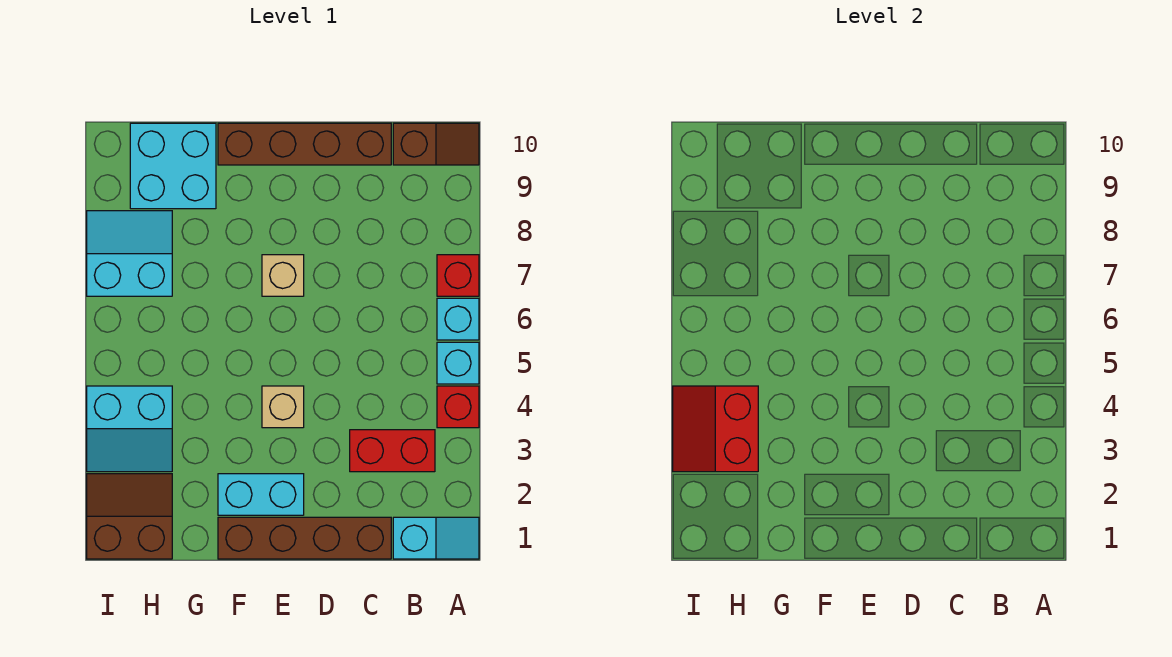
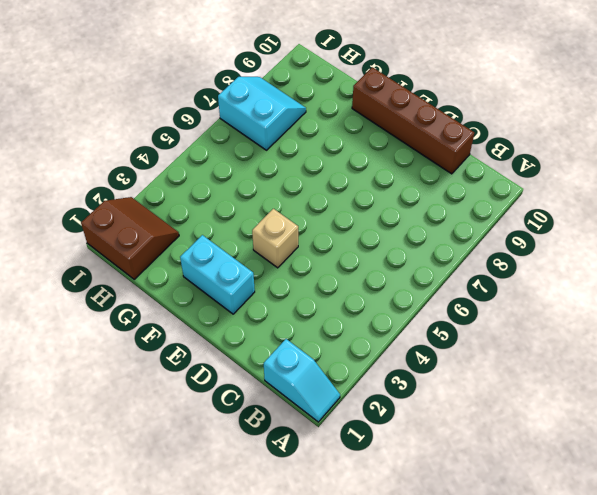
none -> red 1x1 brick [437,386,479,428]
none -> cyan 1x1 brick [437,342,479,384]
none -> cyan 1x1 brick [437,298,479,340]

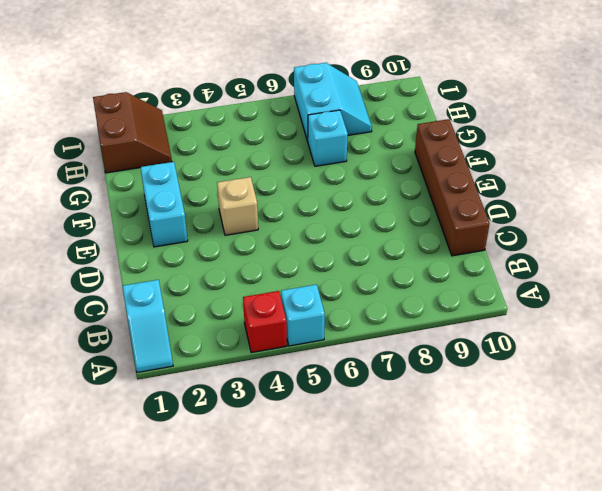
cyan 1x1 brick [308,110,348,166] -> cyan 1x1 brick moved to [437,298,479,340]
none -> red 1x1 brick [437,255,479,296]
none -> brown 1x2 slope [393,123,479,165]
none -> red 1x2 brick [350,430,435,472]

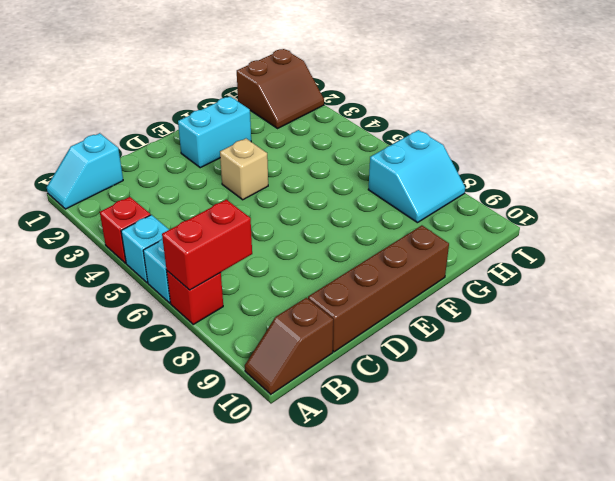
red 1x2 brick [162,200,252,290] -> red 1x2 brick moved to [350,430,435,472]
none -> brown 1x4 brick [218,517,391,559]
none -> tan 1x1 brick [262,255,304,296]
none -> cyan 2x2 brick [130,123,216,209]

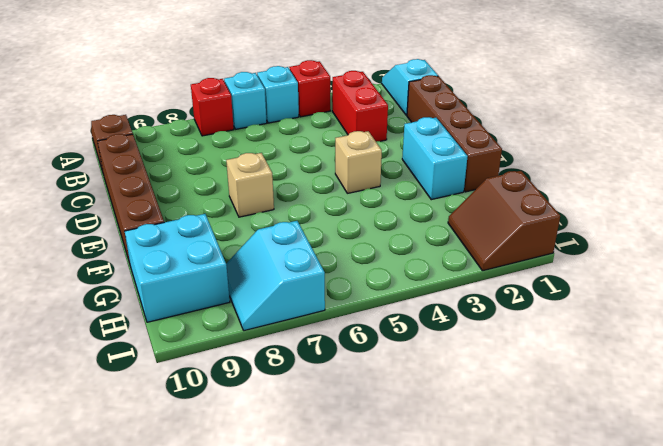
none -> cyan 2x2 slope [87,386,172,472]
none -> red 2x2 slope [673,386,758,472]

